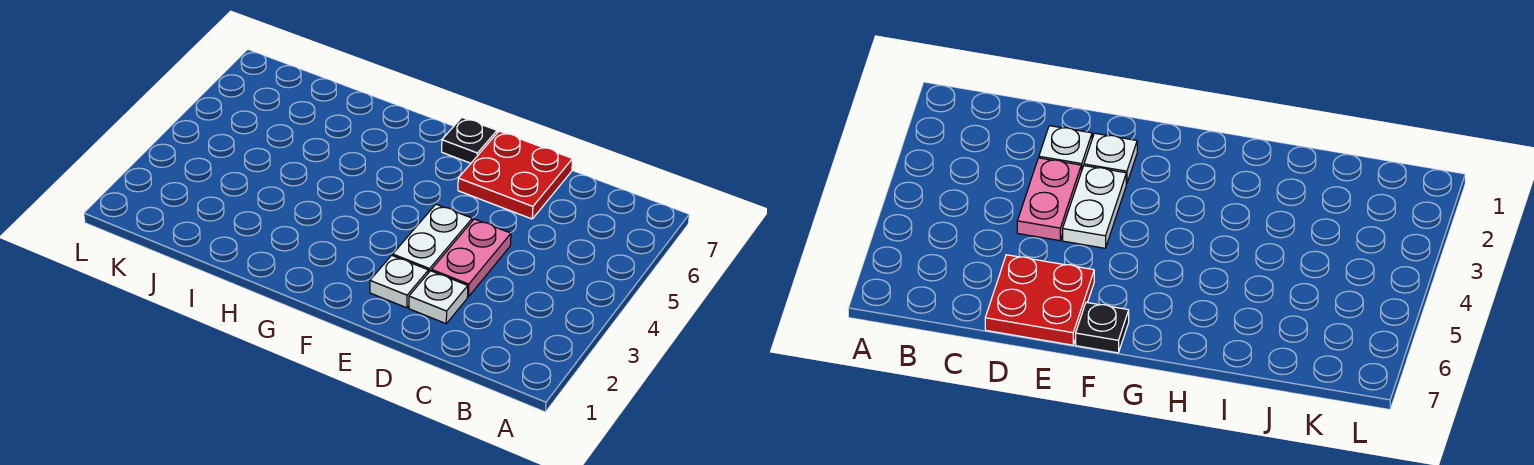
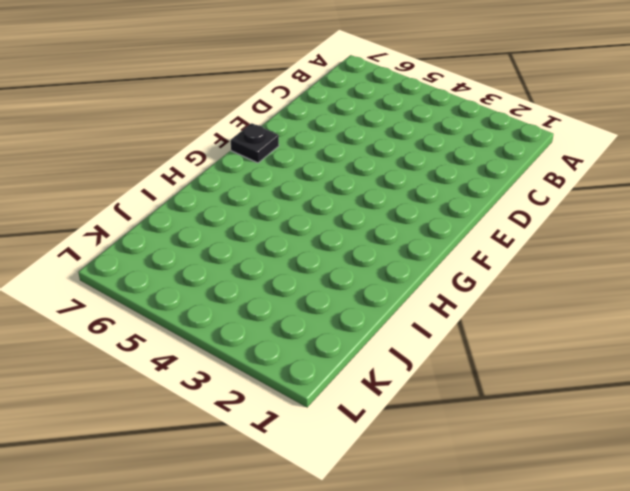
none -> white 1x1 plate [409,271,468,324]
none -> pink 1x2 plate [431,219,511,297]

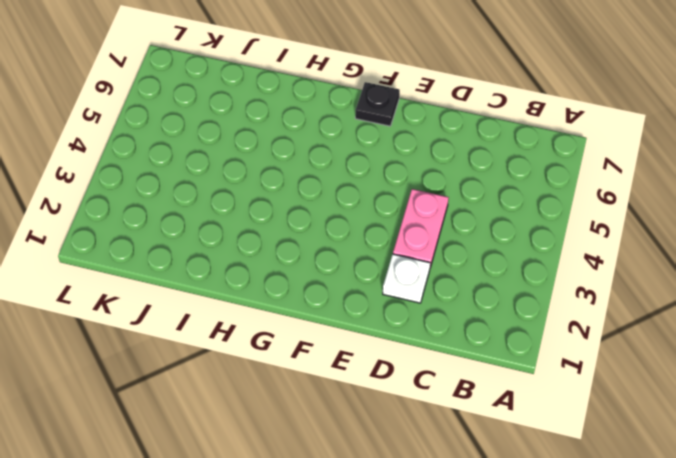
none -> red 2x2 plate [458,131,573,219]
none -> white 1x1 plate [370,255,429,308]

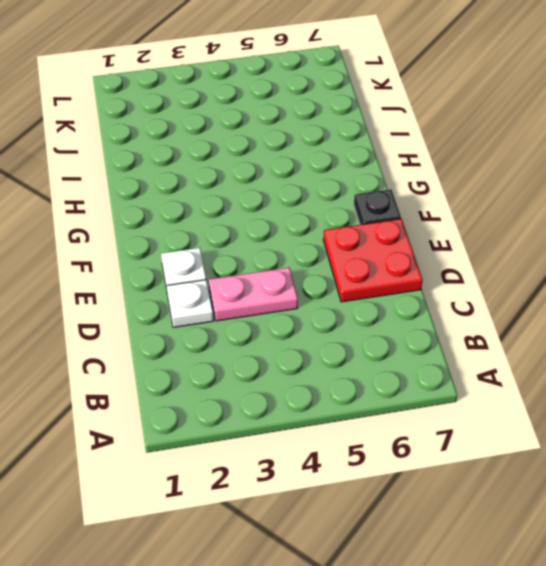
none -> white 1x2 plate [393,204,472,273]

